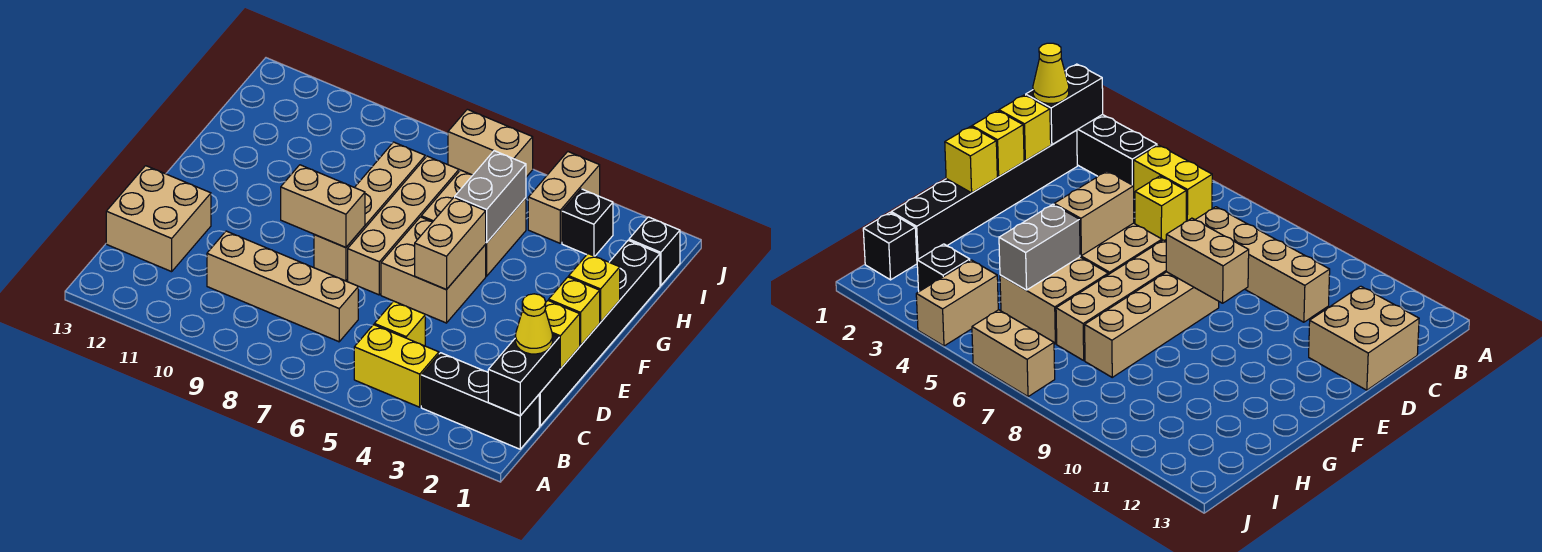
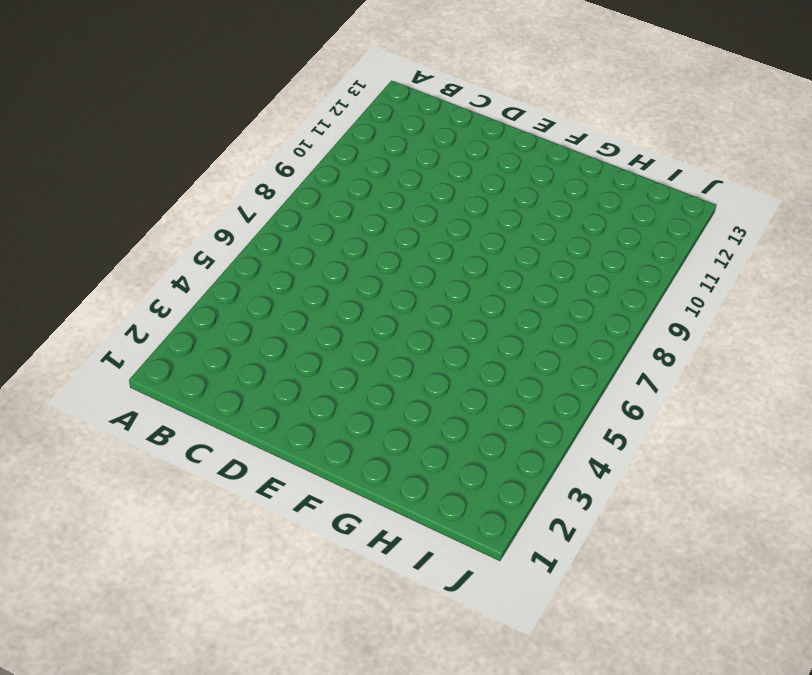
none -> black 1x3 brick [421,353,539,449]
none -> yellow 1x2 brick [354,325,439,407]
none -> black 1x6 brick [539,240,660,426]

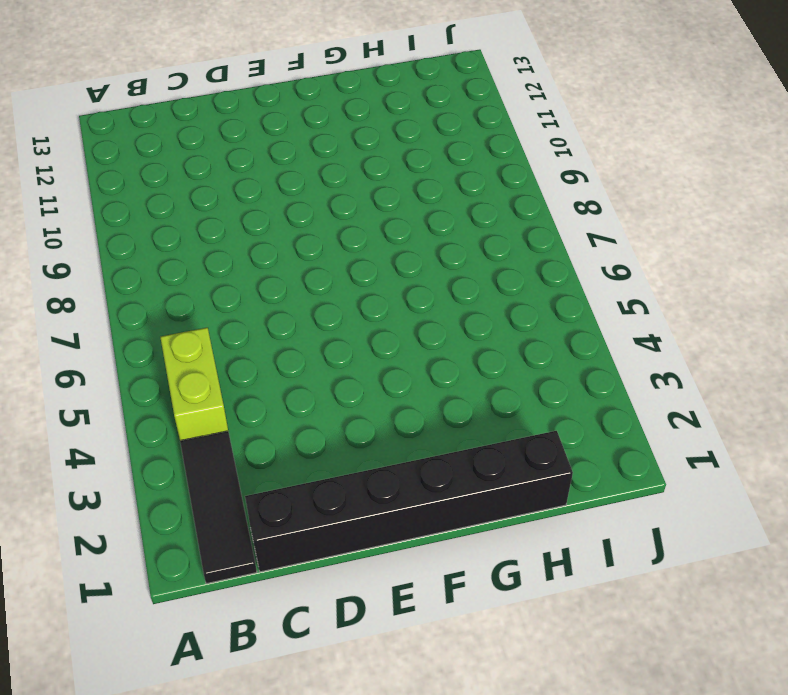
black 1x3 tile [180,431,257,584] -> black 1x3 brick [421,353,539,449]
lime 1x2 brick [160,328,228,441] -> yellow 1x2 brick [354,325,439,407]
none -> yellow 1x1 brick [374,301,425,346]
none -> tan 1x4 brick [207,231,358,342]
none -> tan 2x2 brick [106,166,211,272]

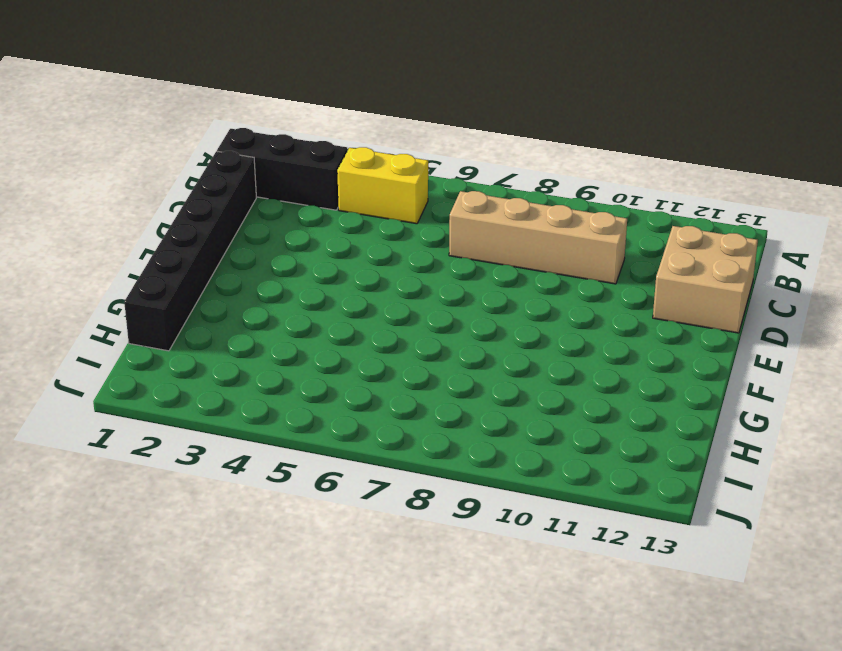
none -> yellow 1x1 brick [374,301,425,346]
none -> tan 2x2 brick [381,217,486,323]
none -> tan 1x4 brick [348,156,459,295]

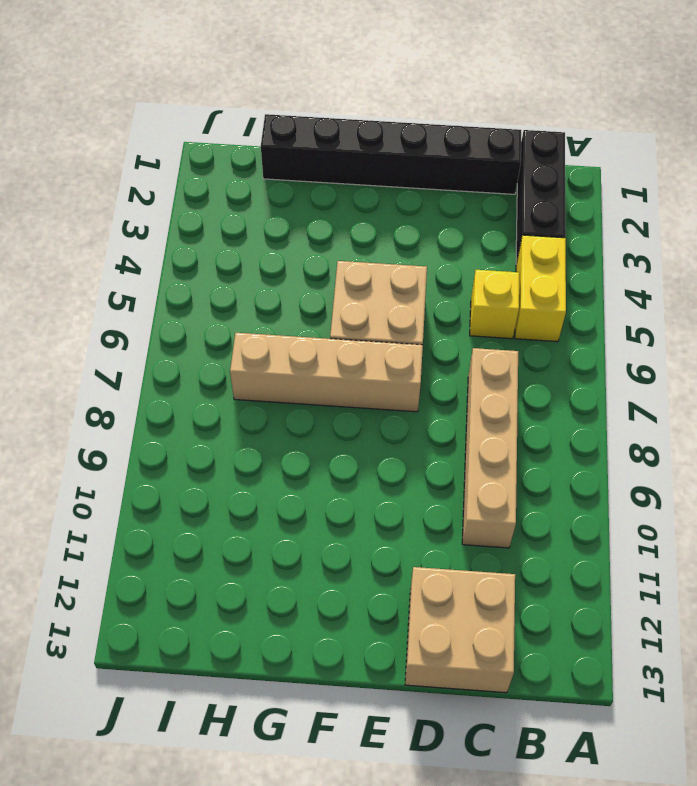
none -> tan 1x4 brick [314,142,425,281]
none -> tan 2x2 brick [421,170,526,276]
none -> black 1x1 brick [629,217,680,286]

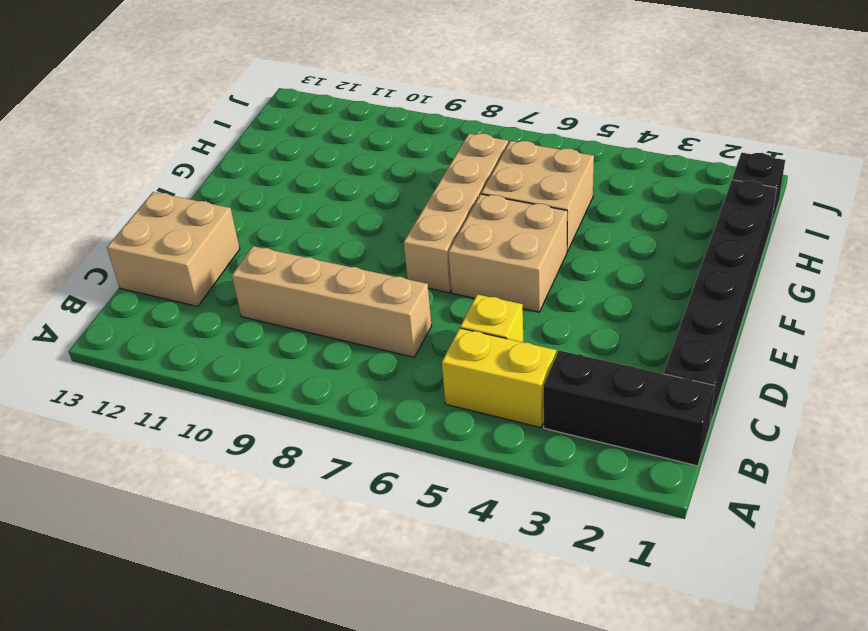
none -> tan 1x4 brick [314,142,425,281]
none -> black 1x1 brick [562,189,613,256]
none -> tan 1x2 brick [528,152,600,243]

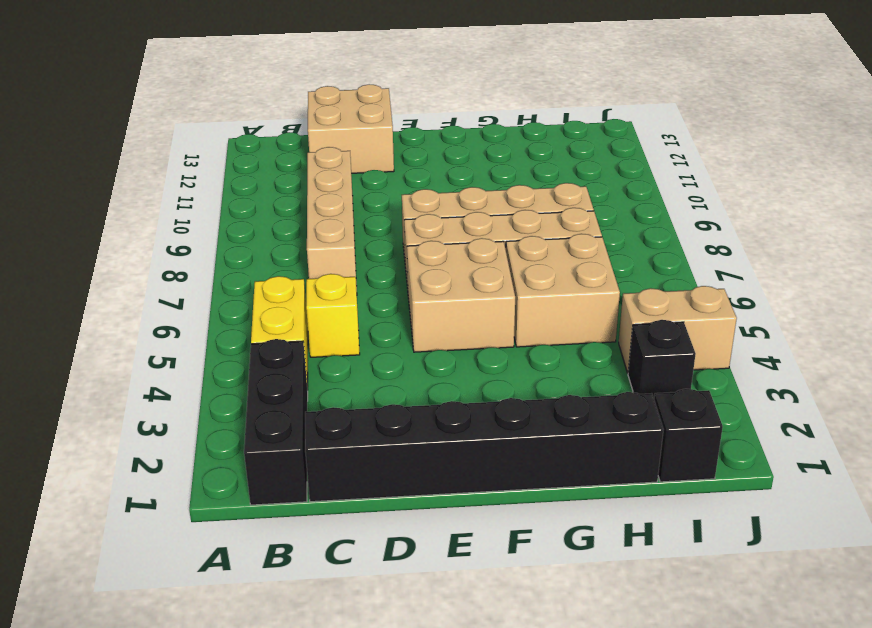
none -> tan 1x2 brick [448,109,533,177]
none -> black 1x2 brick [488,335,560,416]
none -> yellow 1x1 brick [545,300,580,369]

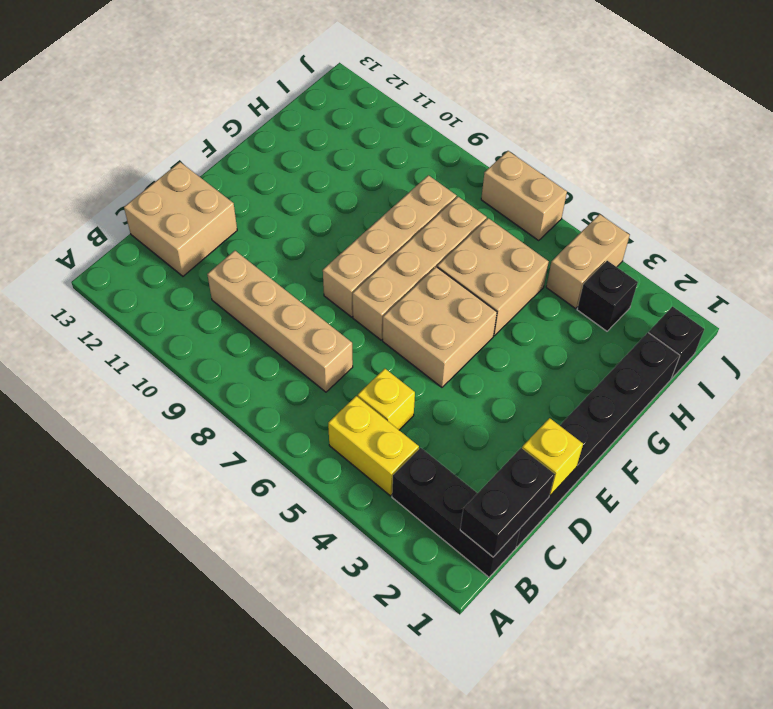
none -> yellow 1x1 brick [549,277,600,346]
none -> tan 1x2 brick [415,198,486,290]
none -> tan 1x2 brick [281,165,365,247]

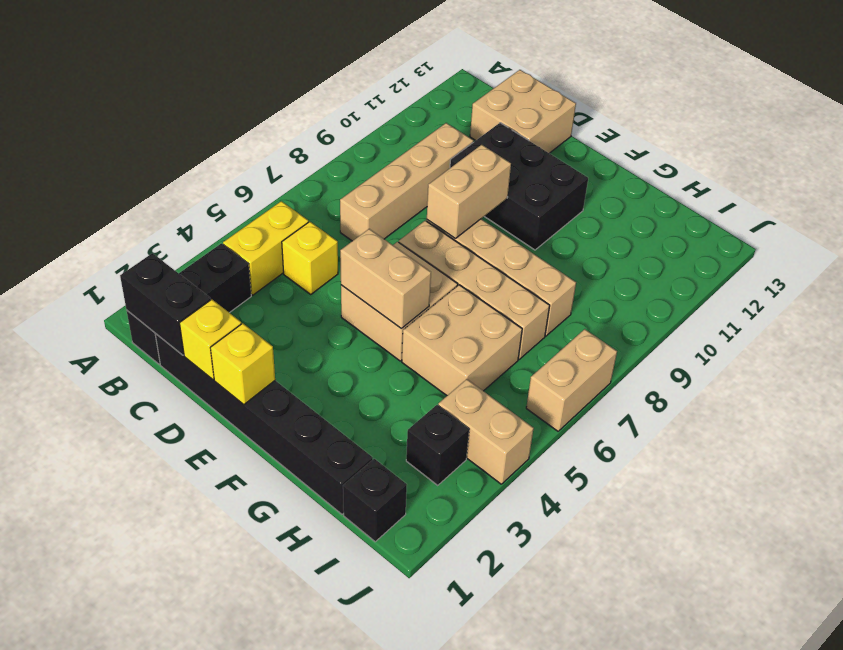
black 2x3 brick [450,123,588,250] -> none
none -> yellow 1x1 brick [569,254,620,322]
none -> grey 1x2 brick [455,151,526,243]
none -> yellow 1x1 cone [515,294,553,354]

